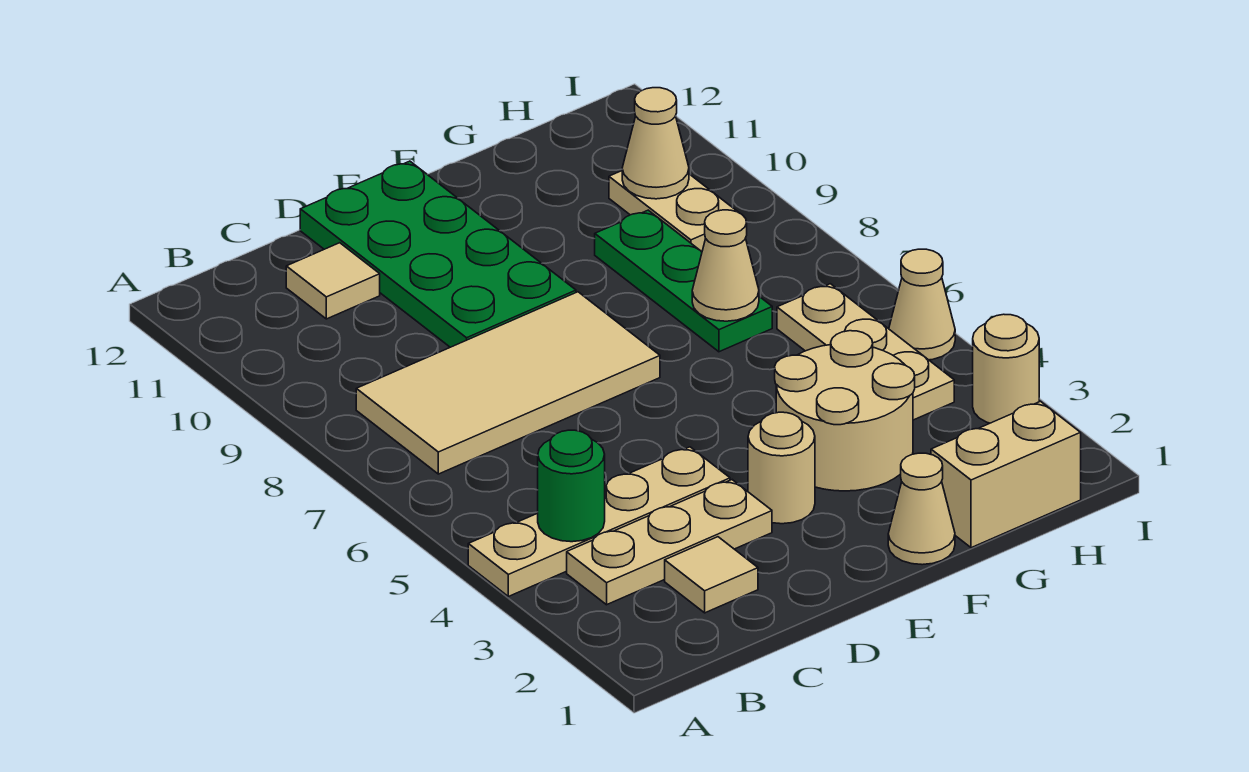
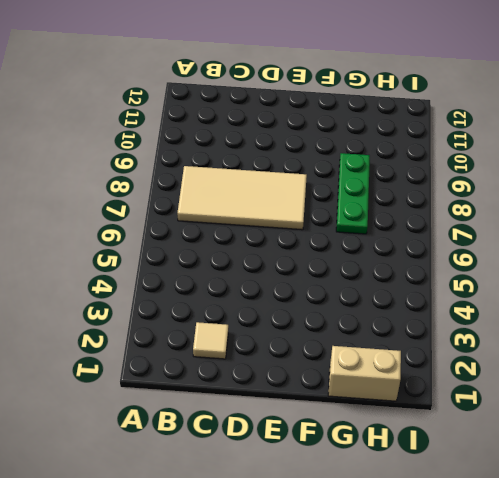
none -> tan 1x4 plate [468,447,730,596]
none -> tan 1x3 plate [567,480,772,605]
none -> tan 1x1 tile [286,243,380,319]

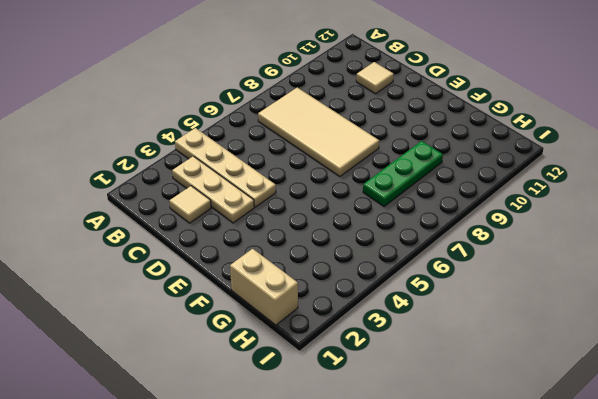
none -> green 2x4 plate [300,161,576,347]
none -> tan 1x1 round brick [748,412,815,524]
none -> tan 1x1 cone [888,453,955,565]

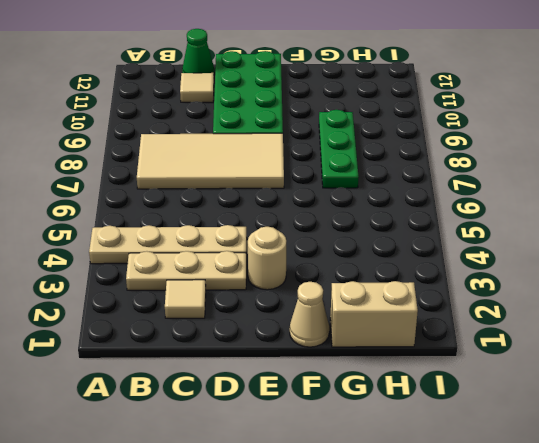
green 1x1 cone [182,29,214,73] -> none
none -> tan 2x2 round brick [775,331,915,491]
none -> tan 1x3 plate [777,284,954,420]
none -> tan 1x2 plate [609,171,739,252]

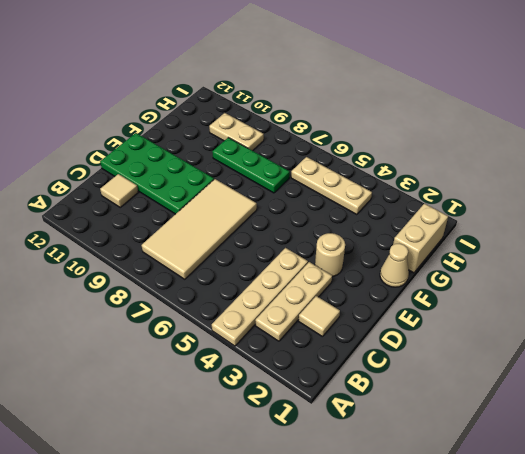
none -> tan 2x2 round brick [775,331,915,491]
none -> tan 1x1 round brick [973,314,1039,423]
none -> tan 1x1 cone [889,249,955,360]

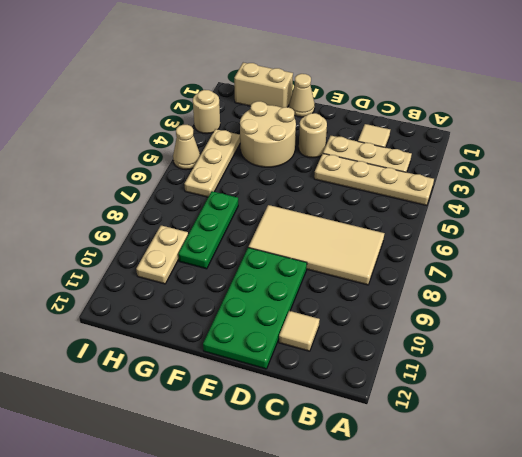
none -> green 1x1 round brick [538,430,605,542]
none -> tan 1x1 cone [692,210,759,321]
none -> tan 1x1 cone [622,88,689,199]

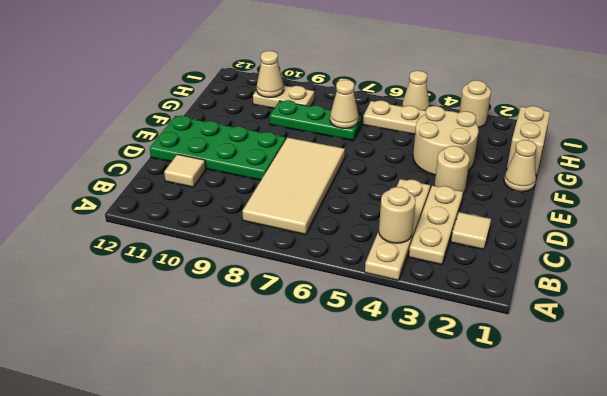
tan 1x1 round brick [379,187,416,243] -> green 1x1 round brick [538,430,605,542]

